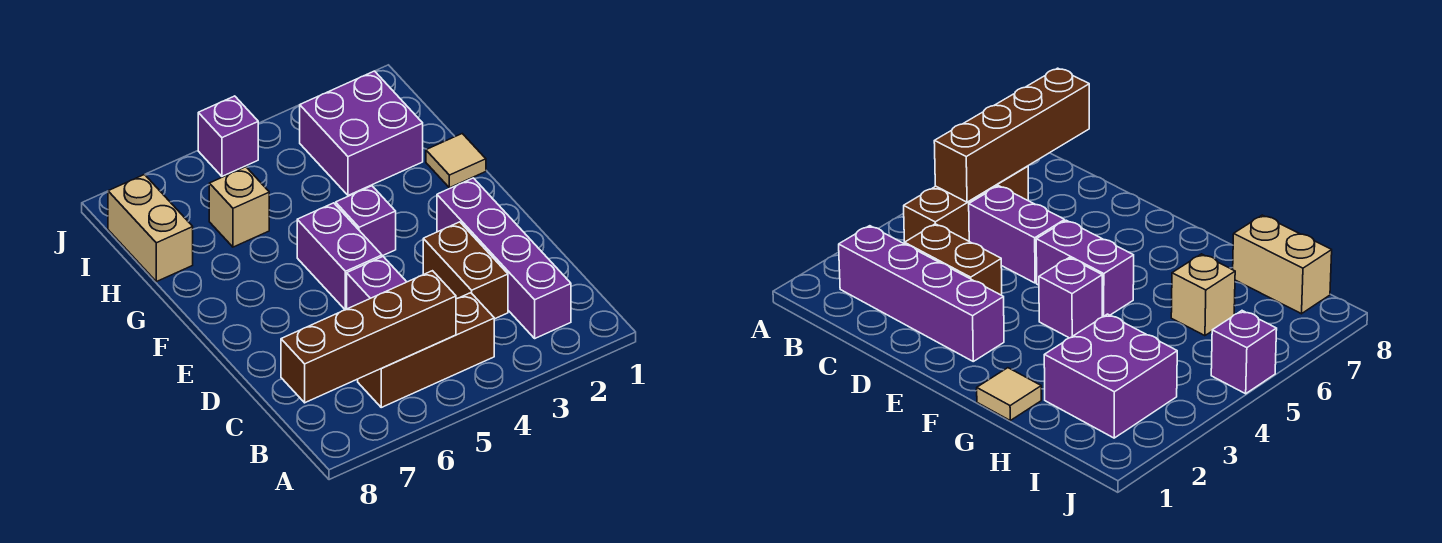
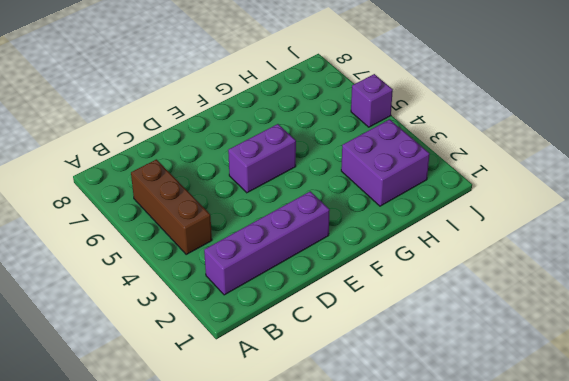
none -> brown 1x2 brick [423,222,508,319]
none -> purple 1x2 brick [347,257,406,309]
none -> purple 1x1 brick [336,186,396,256]

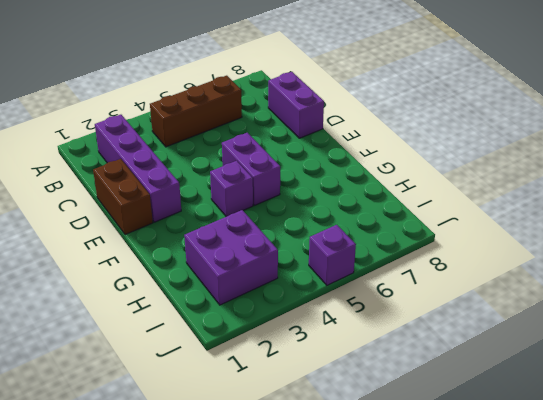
purple 1x2 brick [268,72,324,138] -> purple 1x2 brick moved to [347,257,406,309]
brown 1x2 brick [93,159,153,235] -> brown 1x2 brick moved to [423,222,508,319]
none -> tan 1x1 tile [426,134,486,188]
none -> tan 1x1 brick [209,167,269,247]
none -> tan 1x2 brick [108,174,193,282]

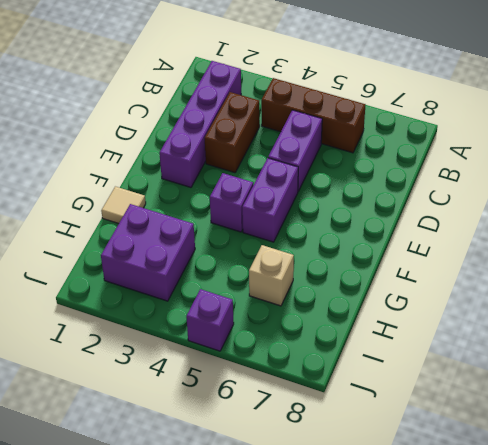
none -> tan 1x2 brick [108,174,193,282]
none -> brown 1x4 brick [281,271,456,403]

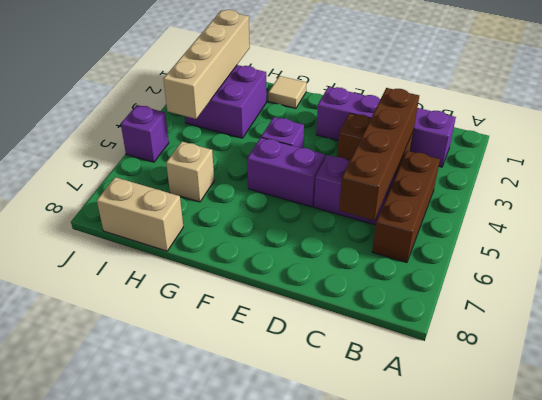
brown 1x4 brick [339,88,419,220] -> brown 1x4 brick moved to [281,271,456,403]
tan 1x4 brick [164,10,250,119] -> none

